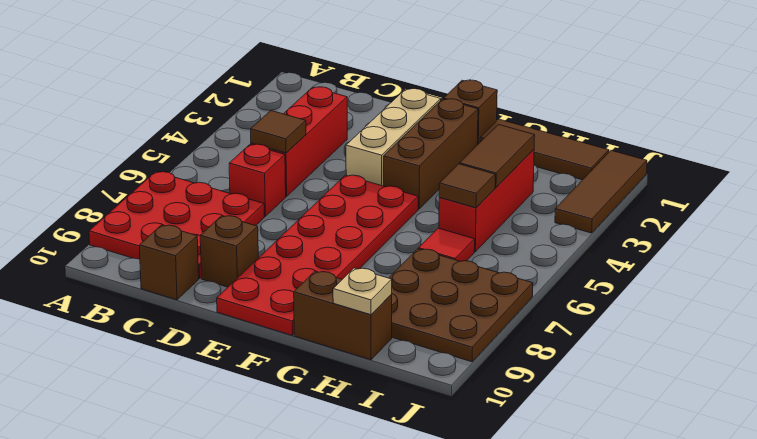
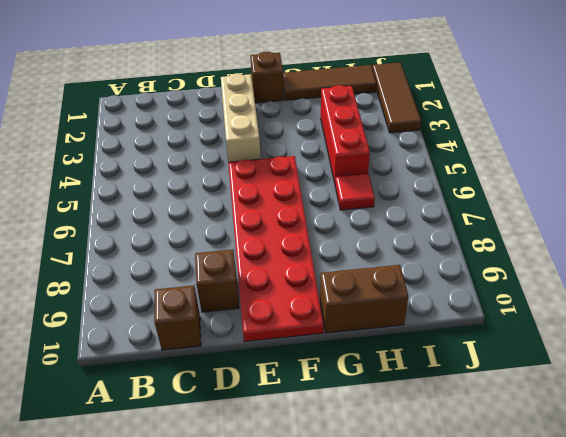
none -> red 3x3 plate [89,172,264,278]
none -> red 1x3 brick [251,87,347,196]
none -> red 1x1 brick [229,144,286,216]

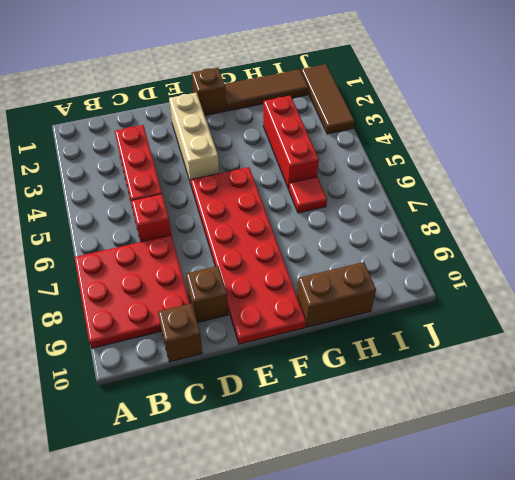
none -> brown 1x3 brick [384,99,478,209]
none -> brown 3x3 plate [389,249,533,362]
none -> brown 1x1 tile [251,111,306,153]

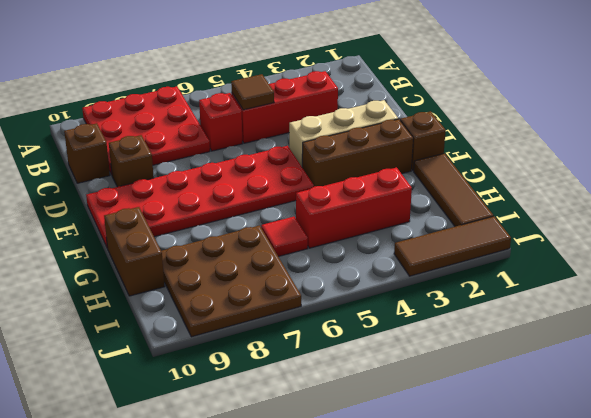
none -> brown 1x2 tile [460,125,535,187]
none -> brown 1x1 tile [439,164,495,208]
none -> tan 1x1 plate [333,268,392,315]

